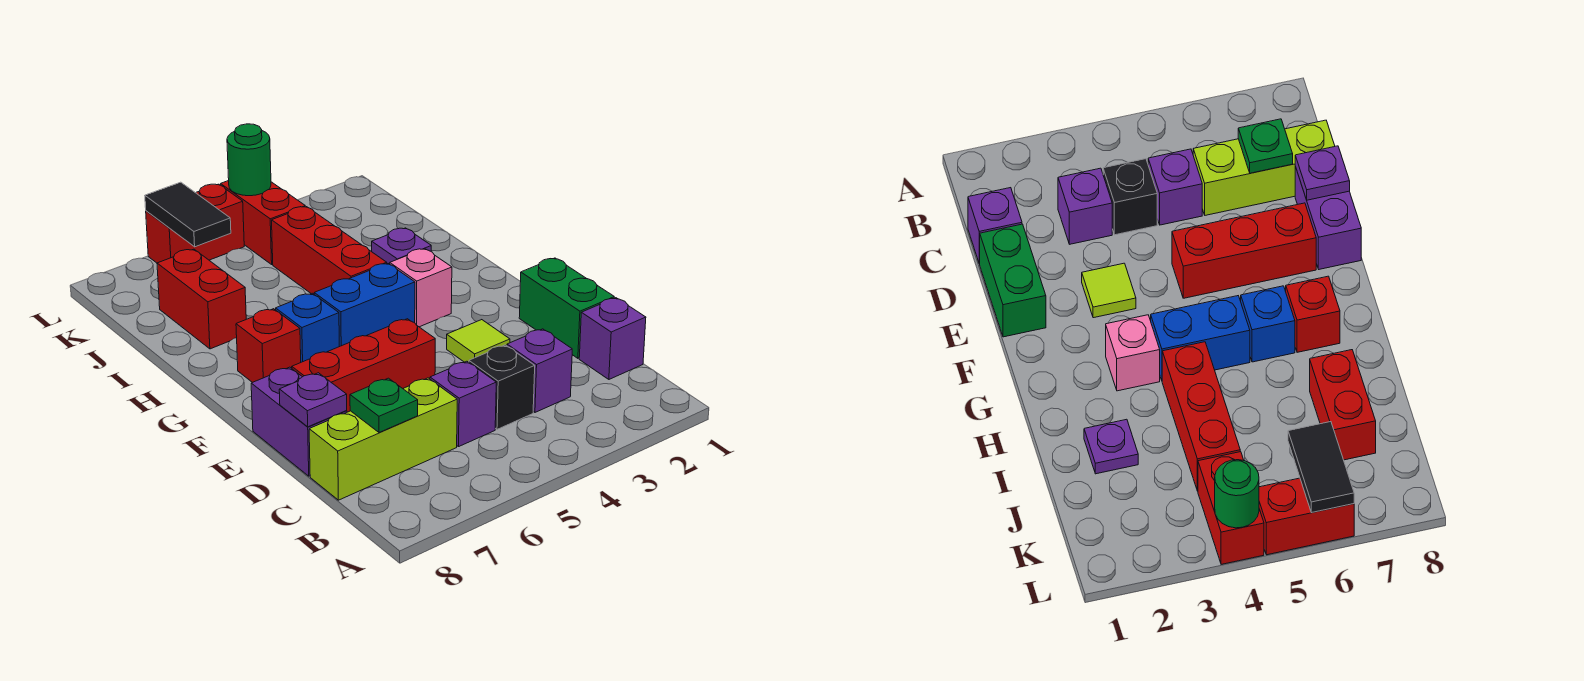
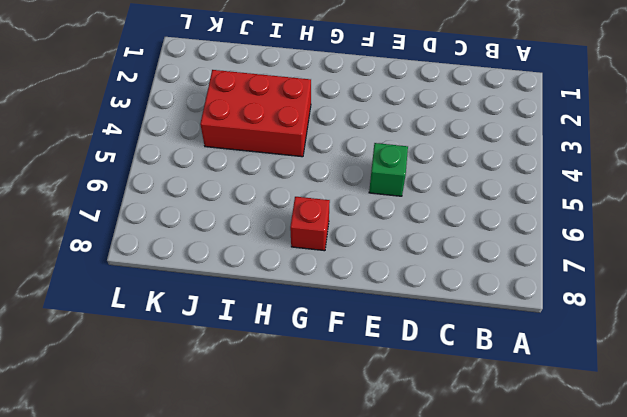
green 1x1 brick [369,143,408,196] -> red 1x3 brick [292,319,435,412]
red 2x3 brick [200,70,311,157] -> red 1x3 brick [272,207,387,294]
none -> purple 1x1 brick [579,298,646,379]
none -> purple 1x1 brick [507,329,572,412]
none -> black 1x1 brick [469,345,535,429]

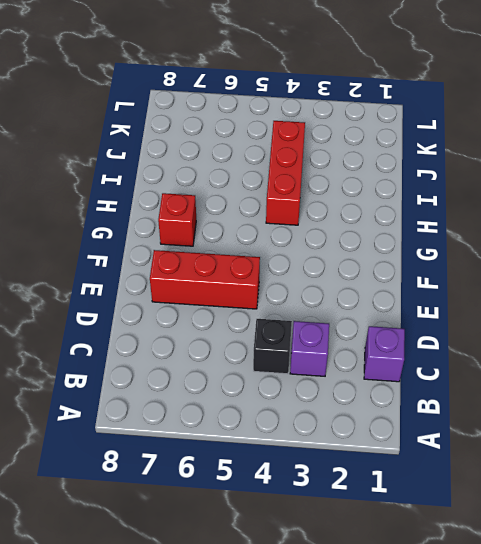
none -> purple 1x1 brick [430,361,496,447]
none -> lime 1x3 brick [309,378,457,500]
none -> green 1x2 brick [519,258,614,358]

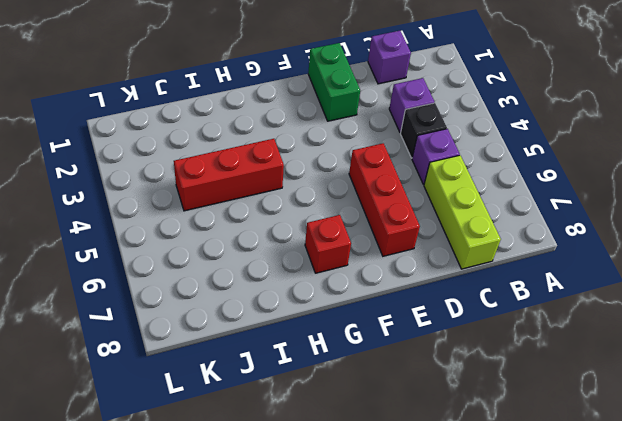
green 1x2 brick [308,43,360,121] -> green 1x2 brick turned to [519,258,614,358]
none -> purple 1x2 brick [251,367,347,476]
none -> lime 1x1 tile [447,320,510,362]
none -> pink 1x1 brick [390,249,452,327]

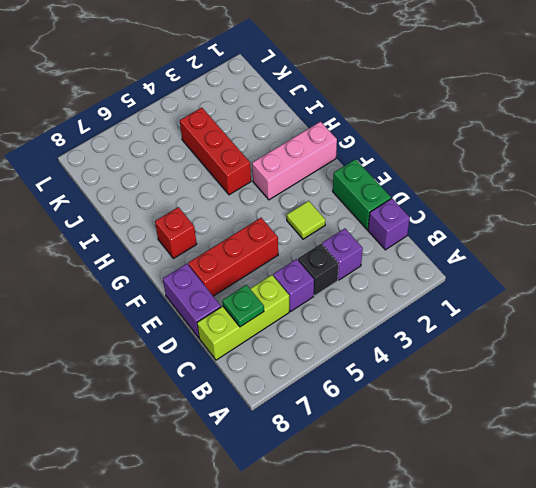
pink 1x3 brick [252,122,337,200] -> pink 1x1 brick [390,249,452,327]
none -> blue 1x2 brick [314,263,415,347]
none -> blue 1x1 brick [276,293,339,362]
none -> purple 1x1 plate [372,228,431,264]

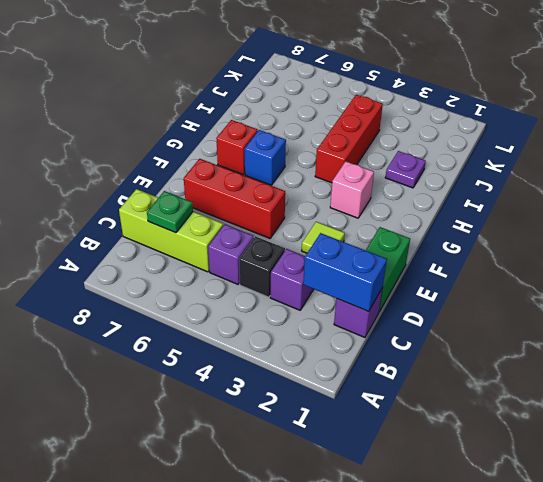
blue 1x2 brick [303,233,387,311] -> blue 1x2 brick moved to [314,263,415,347]
none -> purple 1x2 brick [251,367,347,476]
none -> red 1x2 brick [157,249,246,349]
none -> red 1x2 brick [221,181,305,264]

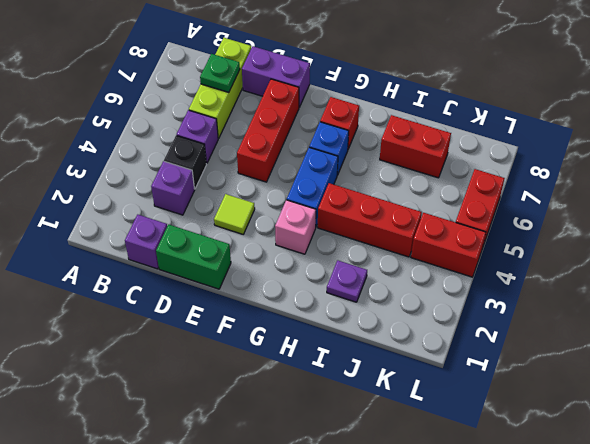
none -> purple 1x1 plate [279,373,347,427]
none -> black 1x2 tile [145,182,231,247]
none -> green 1x1 round brick [227,124,271,196]

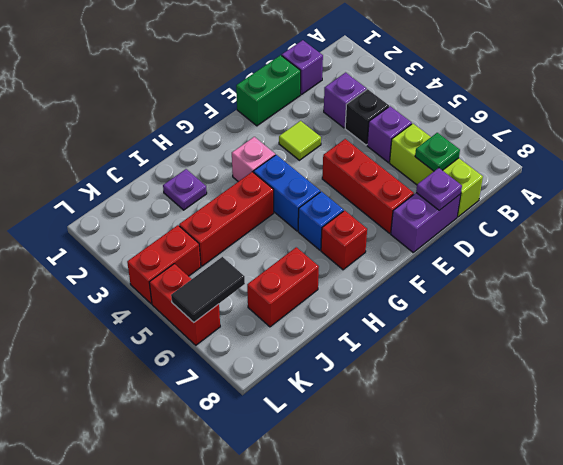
none -> green 1x1 round brick [227,124,271,196]

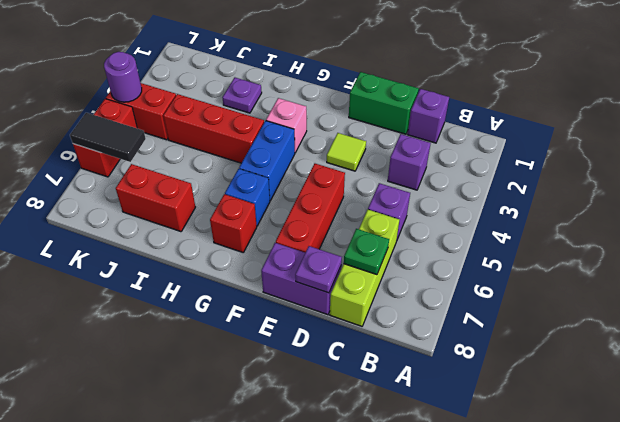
purple 1x1 round brick [104,52,142,102] -> green 1x1 round brick [227,124,271,196]
none -> black 1x1 brick [469,345,535,429]

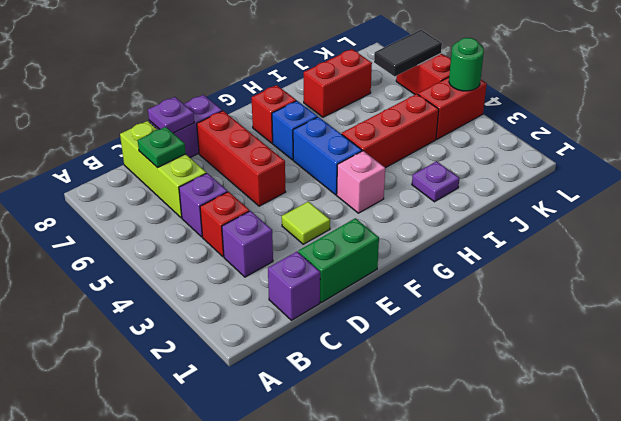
red 1x1 brick [200,192,249,257] -> black 1x1 brick [469,345,535,429]

